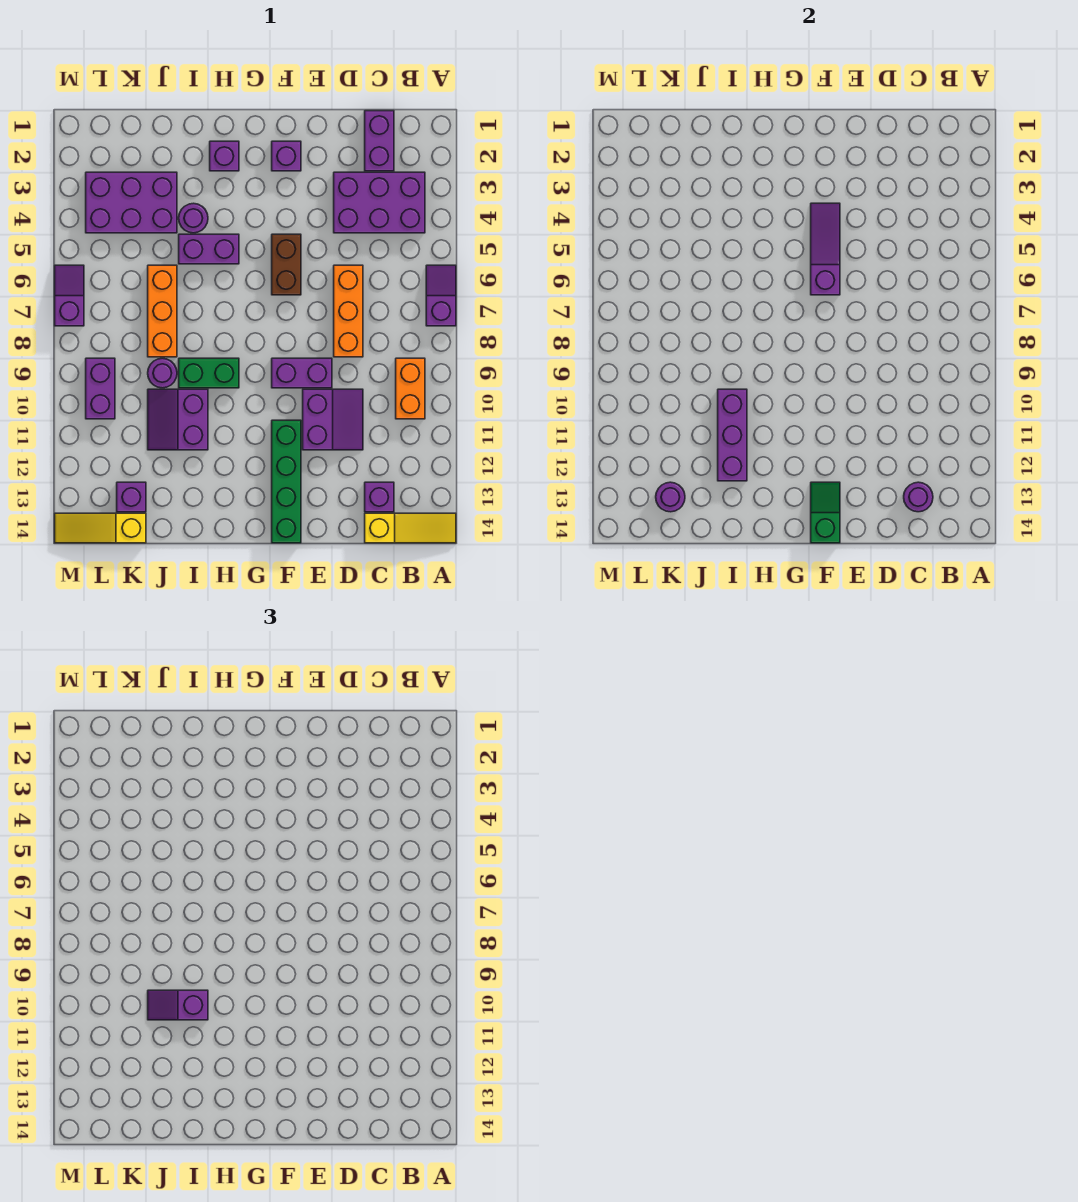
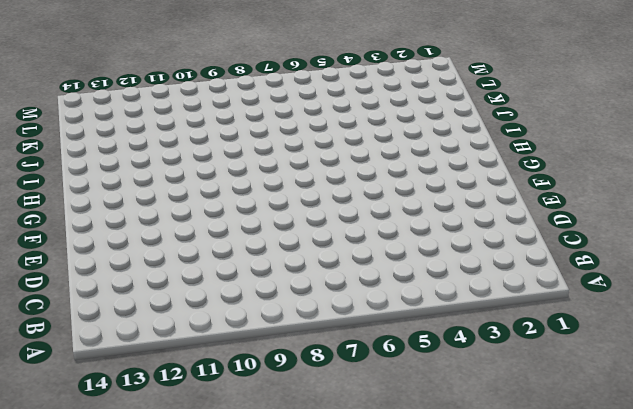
none -> purple 1x2 slope [426,265,456,326]
none -> yellow 1x3 slope [365,513,456,543]
none -> purple 2x3 brick [334,172,425,233]
none -> orange 1x2 brick [396,358,425,419]

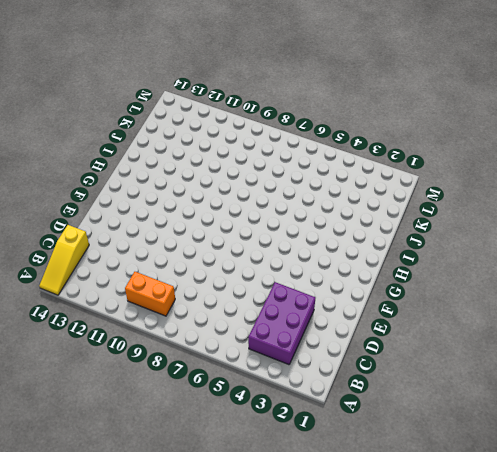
none -> purple 1x2 slope [426,265,456,326]
none -> purple 1x2 brick [365,111,394,171]
none -> purple 1x1 brick [365,482,394,512]
none -> orange 1x3 brick [334,265,363,357]

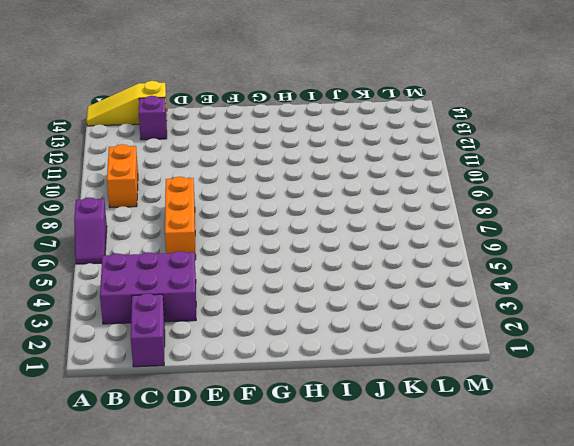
none -> purple 2x2 slope [303,389,363,450]
none -> purple 1x2 brick [272,358,332,388]
none -> purple 1x1 brick [272,141,301,171]
none -> brown 1x2 brick [272,234,301,295]

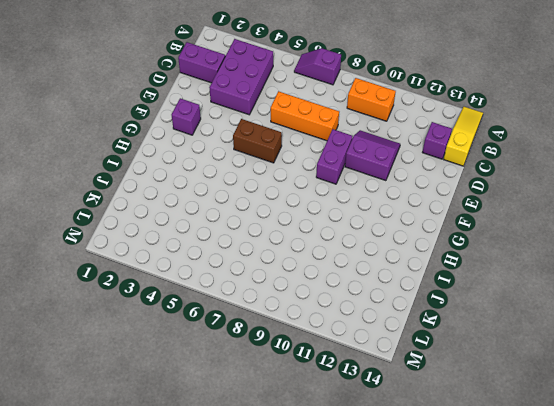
none -> green 1x4 brick [272,420,301,543]
none -> purple 1x1 brick [210,141,239,171]
none -> purple 1x2 brick [179,234,239,264]
none -> green 1x2 brick [179,358,239,388]

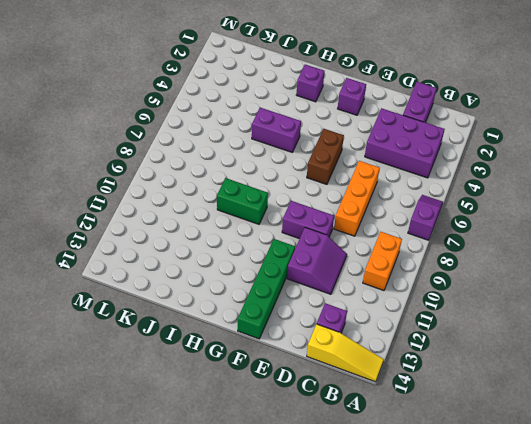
none -> purple 1x1 round brick [179,203,208,233]
none -> purple 2x2 slope [148,389,208,450]
none -> purple 2x3 brick [86,172,177,233]
none -> orange 1x3 brick [148,265,177,357]

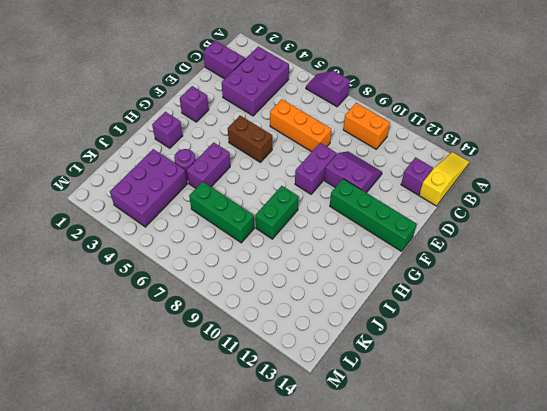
green 1x3 brick [189,182,254,243] -> orange 1x3 brick [148,265,177,357]
none -> purple 2x2 slope [148,389,208,450]
none -> purple 1x1 round brick [148,358,177,388]
none -> purple 1x1 brick [117,482,146,512]
none -> yellow 1x3 slope [55,513,146,543]

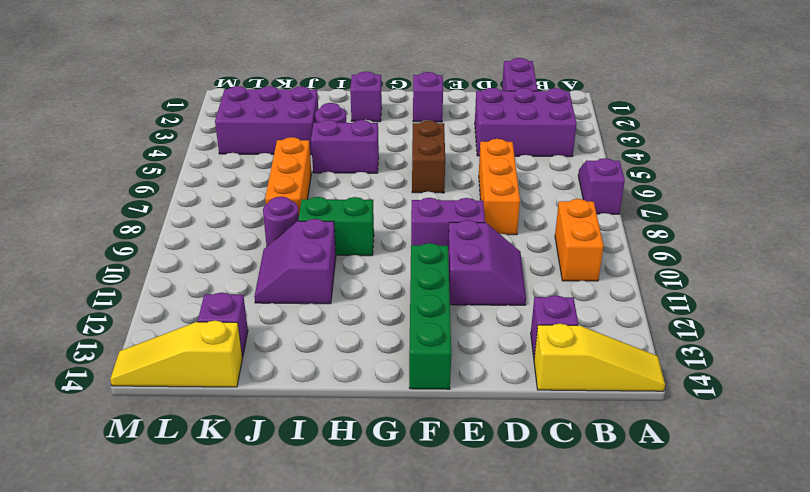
none -> purple 1x2 brick [86,358,115,419]
none -> purple 1x2 slope [55,265,84,326]
none -> purple 1x1 round brick [904,482,933,512]
none -> purple 1x3 slope [811,203,840,295]

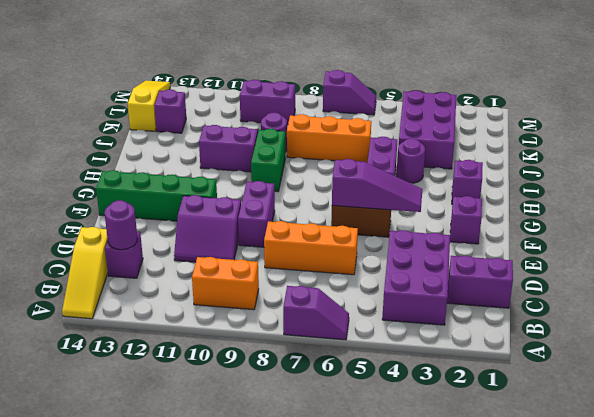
none -> green 1x2 slope [811,482,840,543]
none -> purple 1x3 brick [718,389,747,481]
none -> purple 1x1 round brick [656,482,685,512]
none -> purple 1x2 slope [148,990,208,1020]

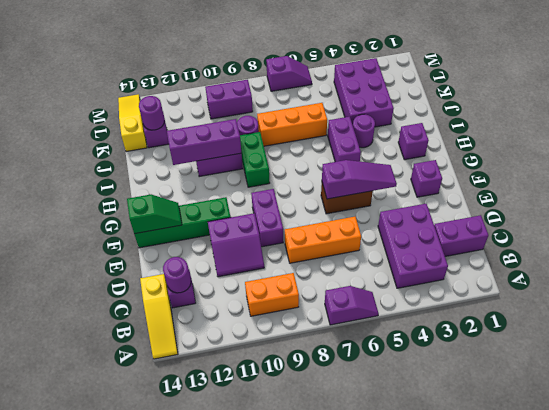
none -> purple 1x2 slope [148,990,208,1020]

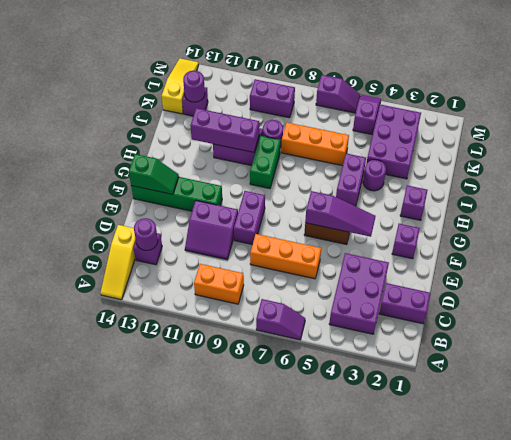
purple 1x2 slope [353,95,381,135] -> purple 1x2 slope moved to [148,990,208,1020]

